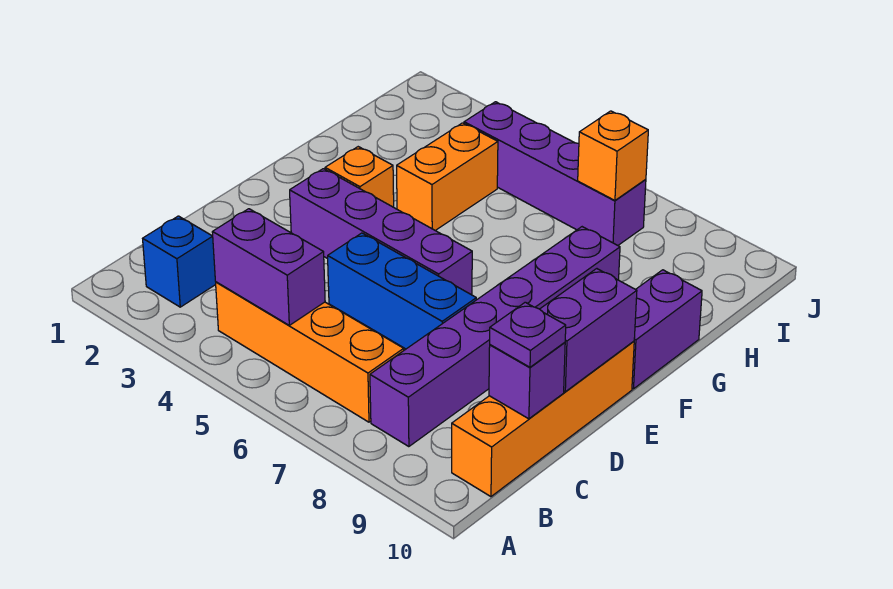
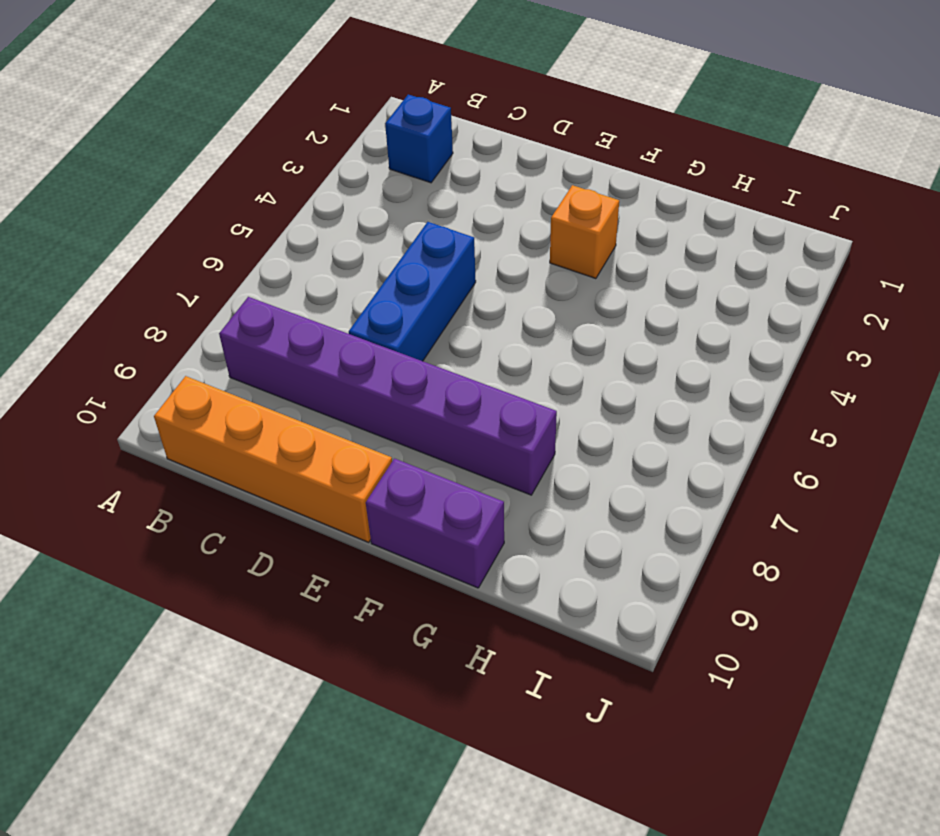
none -> orange 1x4 brick [216,282,404,422]
none -> purple 1x4 brick [290,169,472,295]
none -> orange 1x2 brick [397,123,498,231]

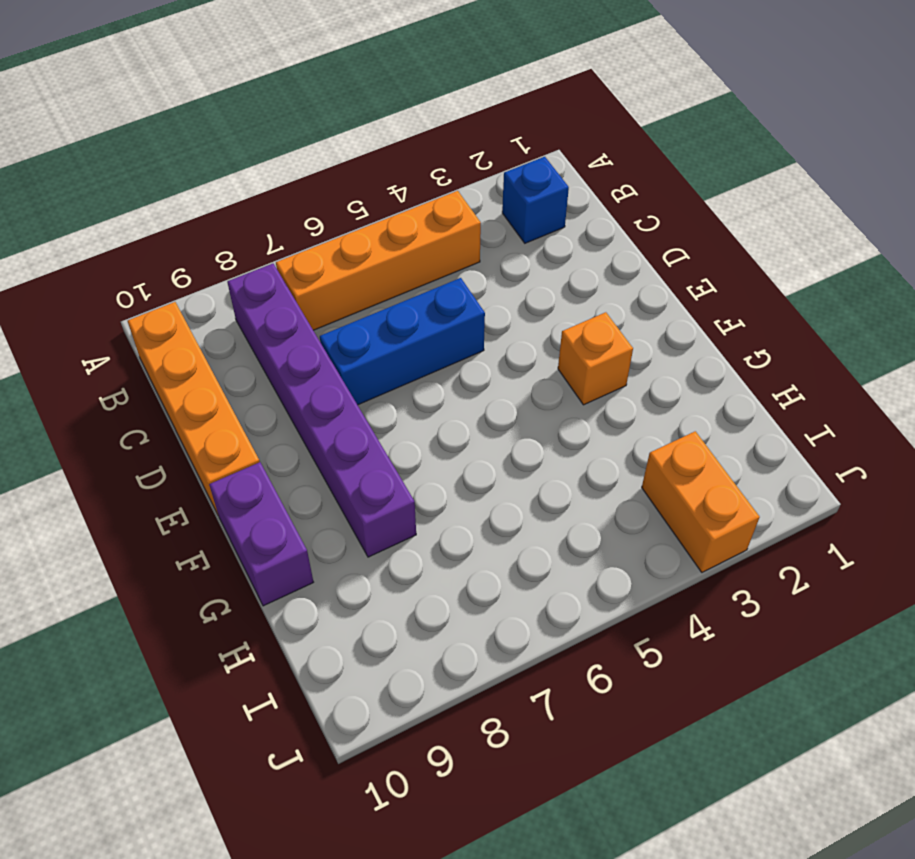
orange 1x2 brick [642,431,760,572] -> orange 1x2 brick moved to [397,123,498,231]
none -> purple 1x4 brick [290,169,472,295]
none -> purple 1x4 brick [464,102,646,245]
none -> purple 1x2 brick [212,209,325,325]

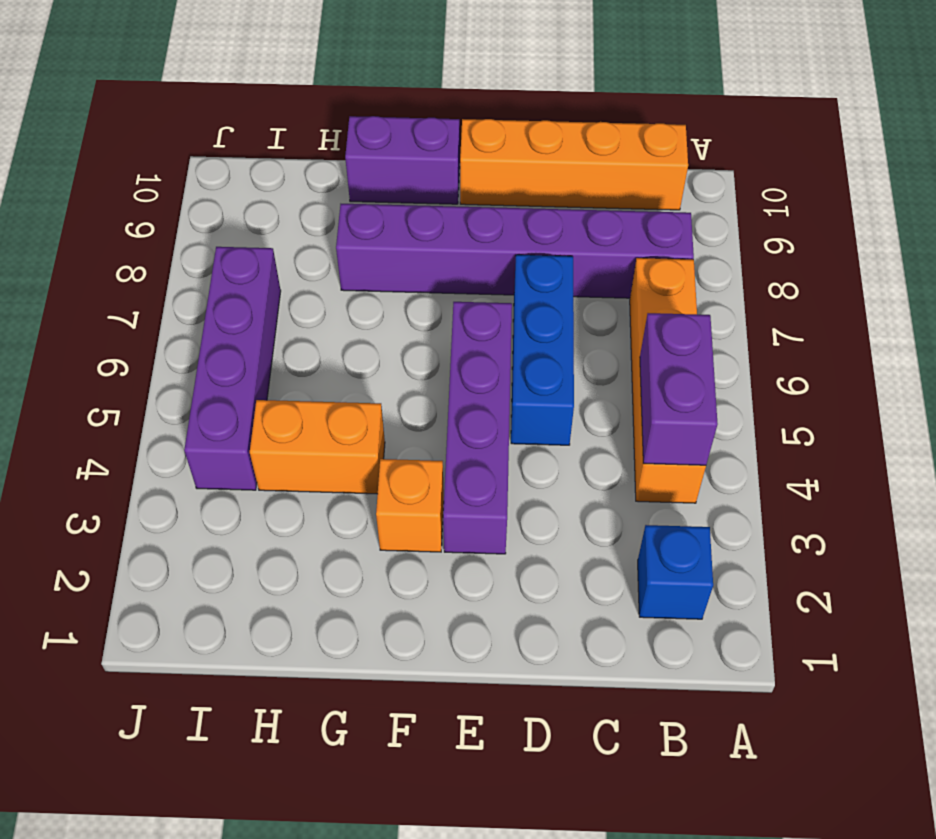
none -> purple 1x1 brick [489,342,565,419]
none -> purple 1x2 brick [540,269,637,392]
none -> orange 1x1 brick [578,111,648,200]

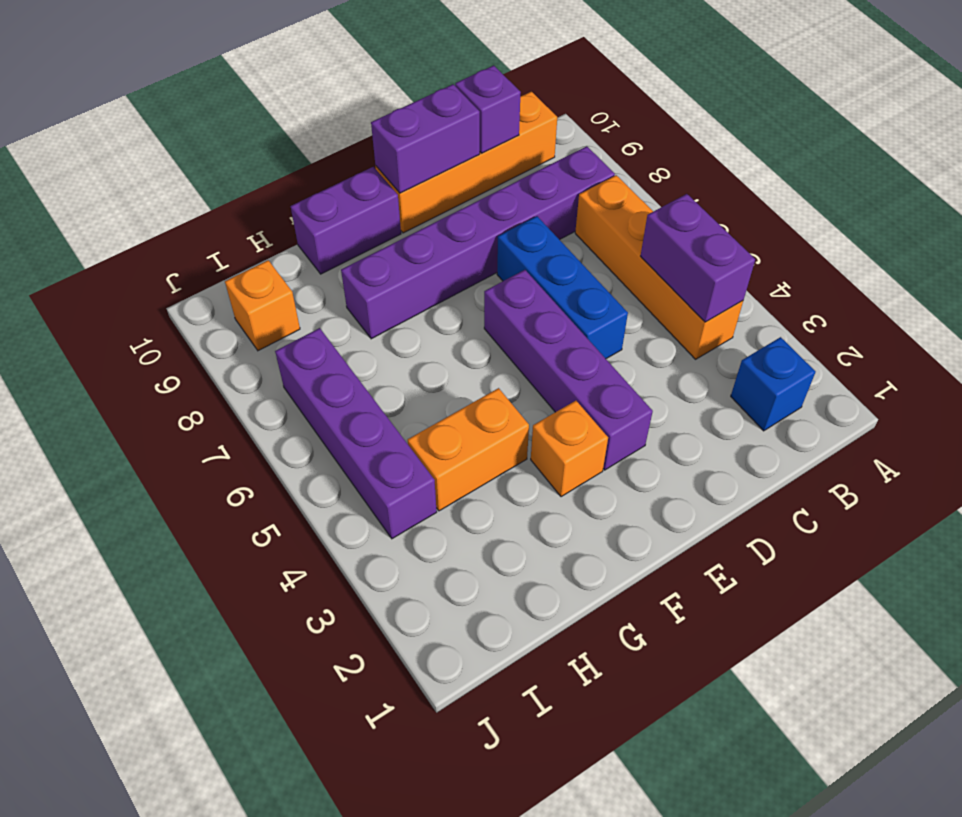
orange 1x1 brick [225,260,300,351] -> orange 1x1 brick moved to [578,111,648,200]
none -> purple 1x1 plate [490,302,566,367]

